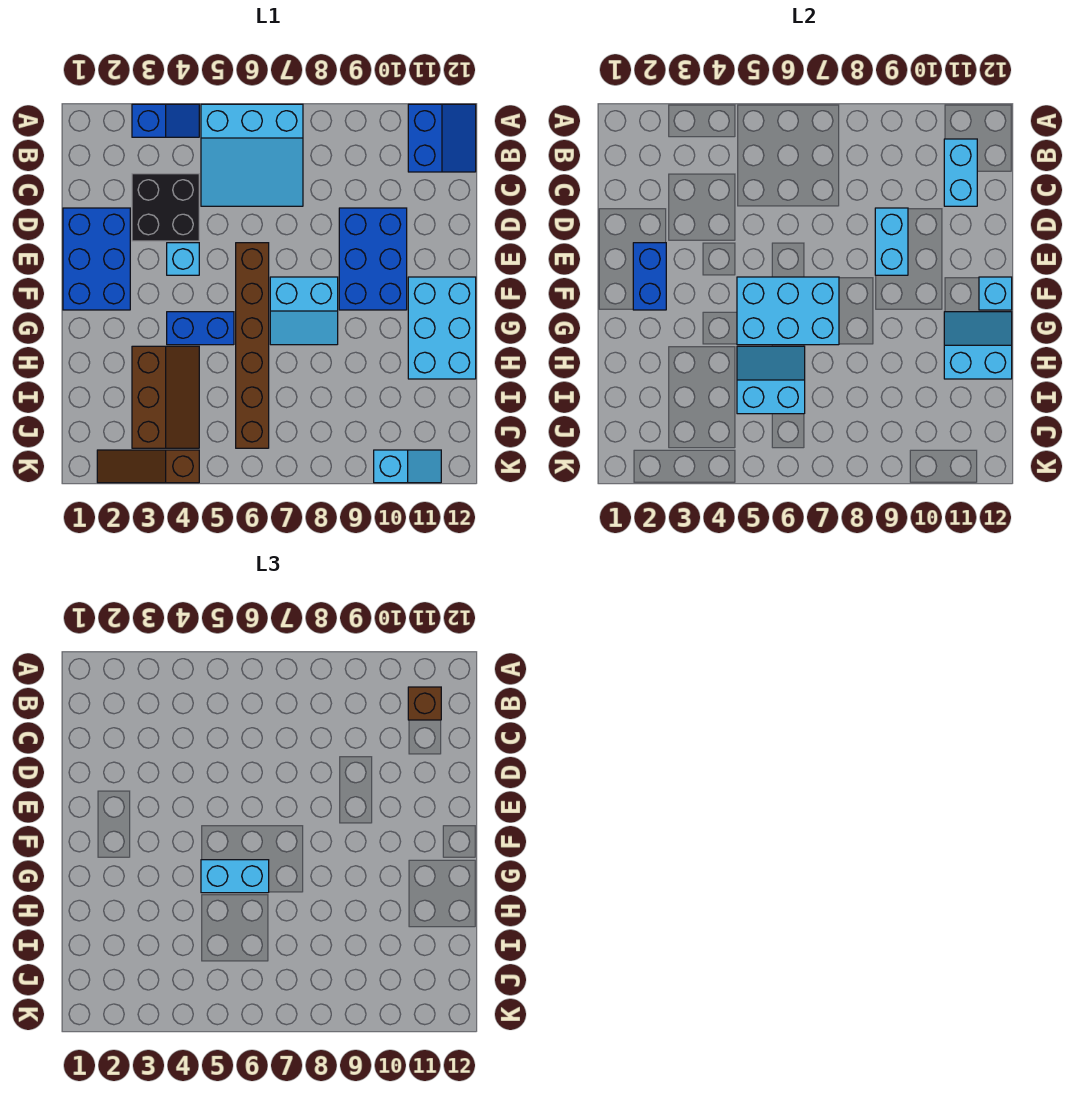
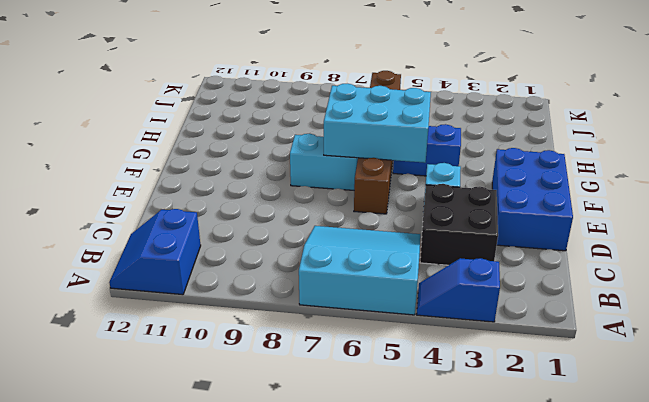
none -> blue 2x3 brick [339,208,407,310]
none -> cyan 2x3 brick [408,277,476,379]
none -> brown 2x3 slope [132,346,199,448]

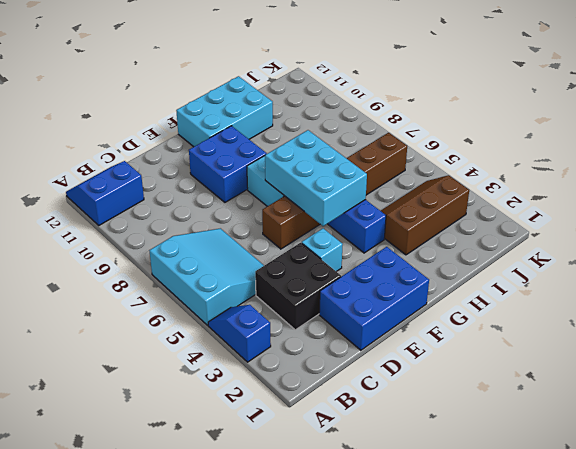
blue 2x2 brick [189,126,267,202] -> blue 2x3 brick [339,208,407,310]
none -> brown 1x3 slope [97,450,199,483]
none -> cyan 1x2 slope [374,450,441,483]
none -> cyan 1x2 brick [944,139,977,206]

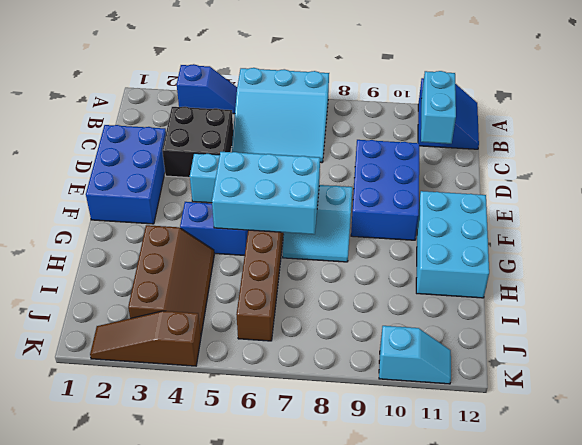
none -> cyan 1x2 brick [875,208,908,275]
none -> blue 1x2 brick [633,243,666,310]
none -> cyan 1x1 brick [979,277,1012,310]

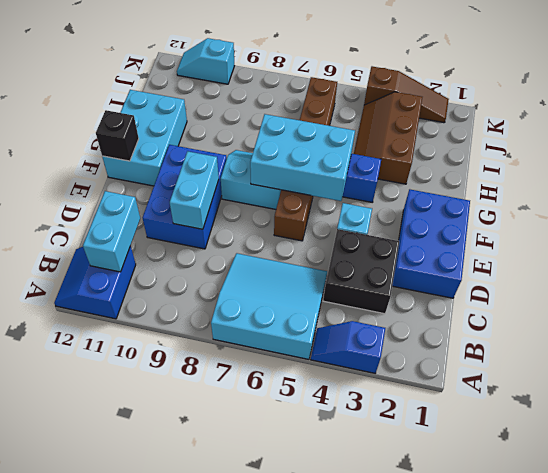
black 1x1 brick [96,110,139,161] -> cyan 1x1 brick [979,277,1012,310]
none -> blue 1x2 brick [633,243,666,310]
none -> cyan 2x2 slope [944,312,1012,379]
none -> cyan 2x2 slope [737,346,805,414]

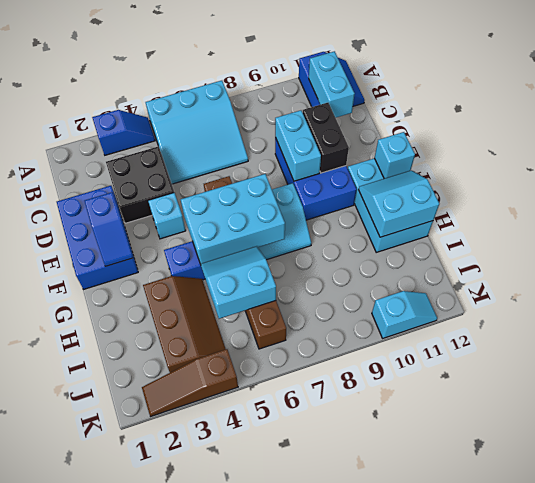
black 1x2 brick [303,103,349,173] -> none
blue 1x2 slope [85,192,133,266] -> blue 1x2 brick [633,243,666,310]
none -> brown 1x1 brick [408,687,441,720]
none -> cyan 1x2 brick [201,860,269,893]

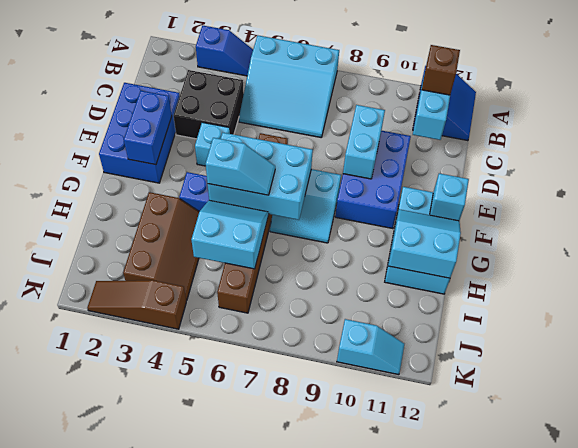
cyan 1x2 slope [206,138,275,195] -> cyan 1x2 brick [201,860,269,893]

